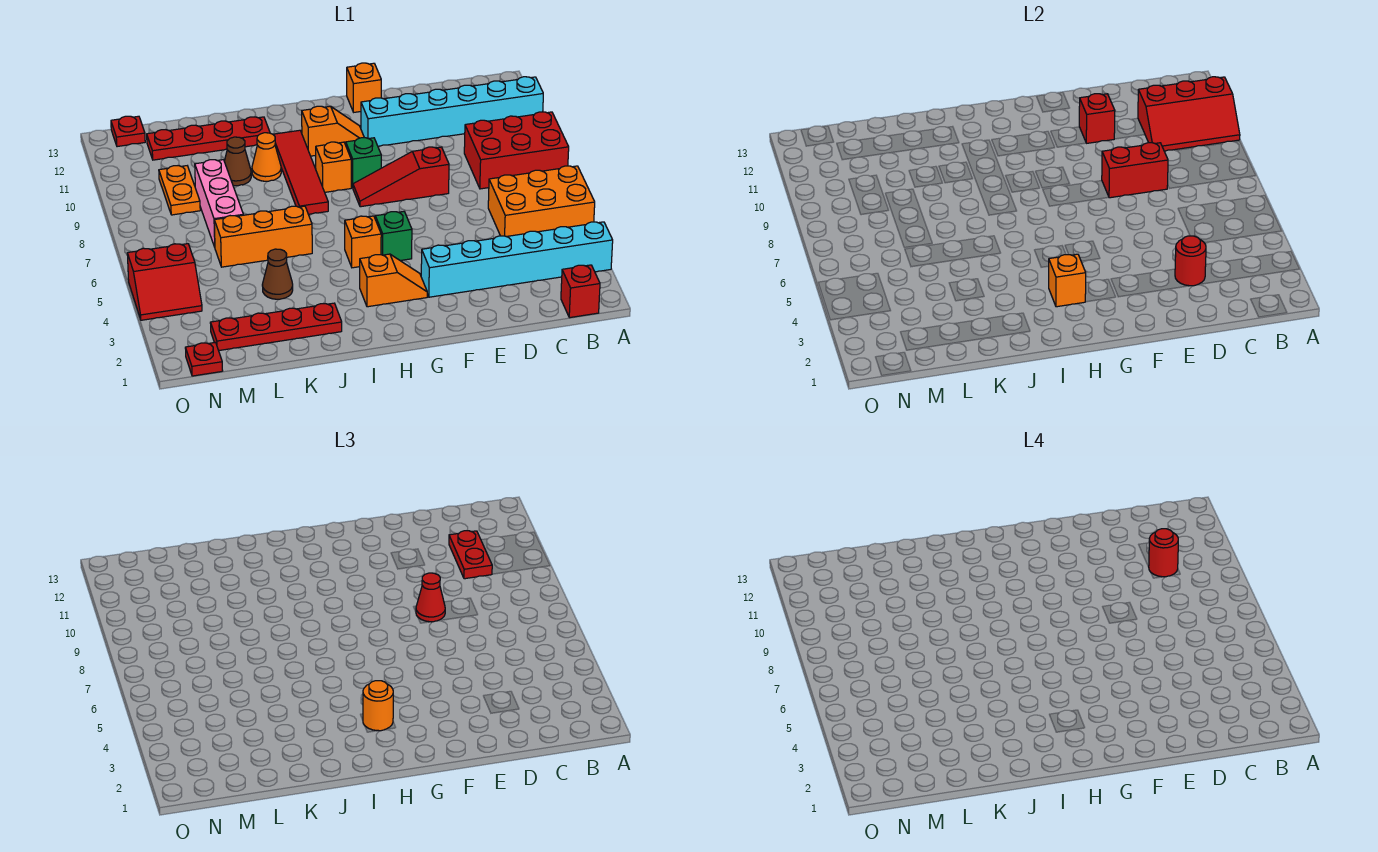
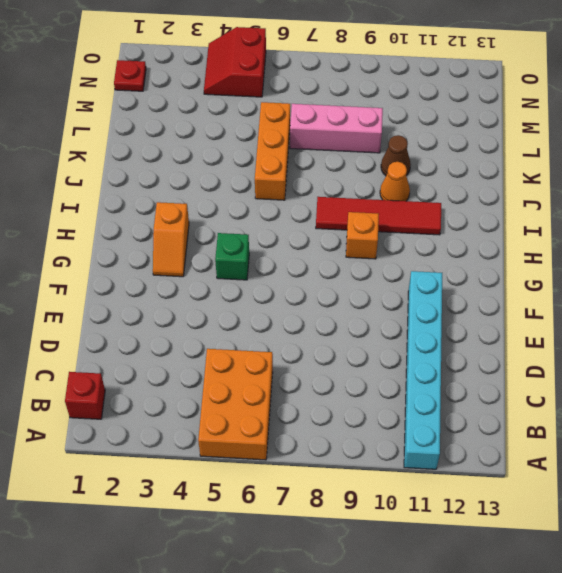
none -> cyan 1x6 brick [421,222,613,297]
none -> red 2x3 brick [464,112,569,189]
none -> red 1x3 slope [353,147,449,207]
none -> orange 1x1 brick [347,63,381,112]

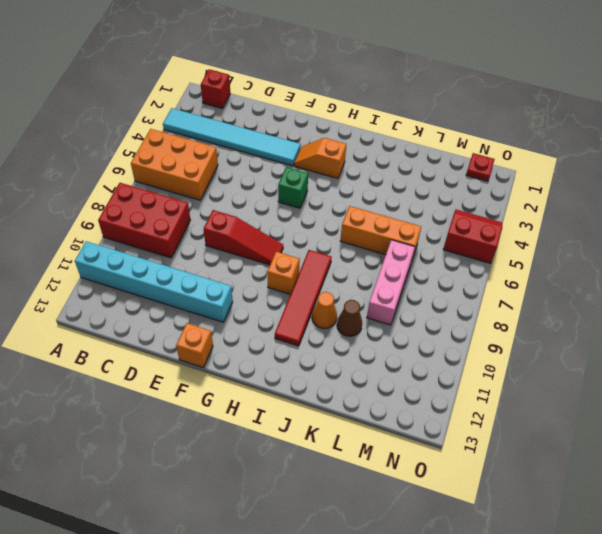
cyan 1x6 tile [163,108,301,166] -> cyan 1x6 brick [421,222,613,297]
none -> green 1x1 brick [346,138,381,188]
none -> orange 1x2 slope [302,106,364,156]
none -> orange 1x1 brick [345,216,381,268]
none -> red 1x4 plate [210,303,342,351]

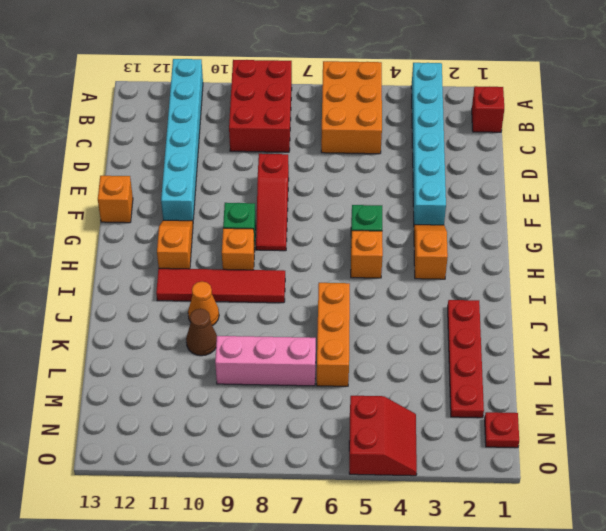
none -> red 1x4 plate [147,117,270,160]
none -> brown 1x1 cone [262,249,293,299]
none -> orange 1x2 plate [159,166,200,215]
none -> red 1x1 plate [111,116,145,147]

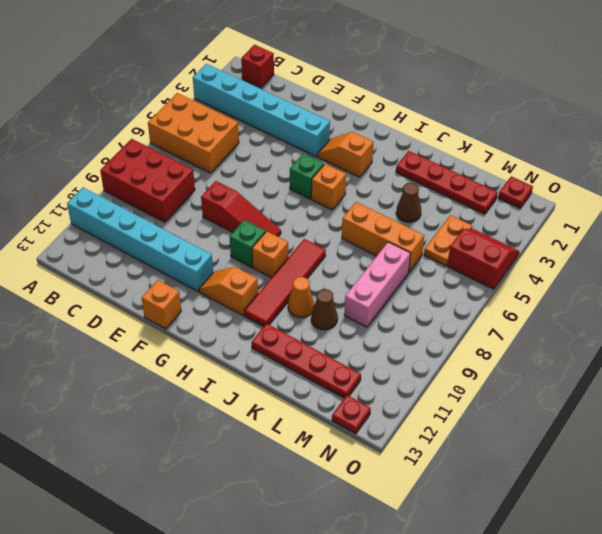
orange 1x2 plate [424,215,472,266] -> orange 1x2 plate moved to [159,166,200,215]
none -> red 2x3 slope [1138,77,1240,151]
none -> red 1x1 round brick [1175,236,1206,286]
none -> red 1x2 brick [1102,143,1168,198]
none -> red 1x1 brick [1079,94,1115,143]

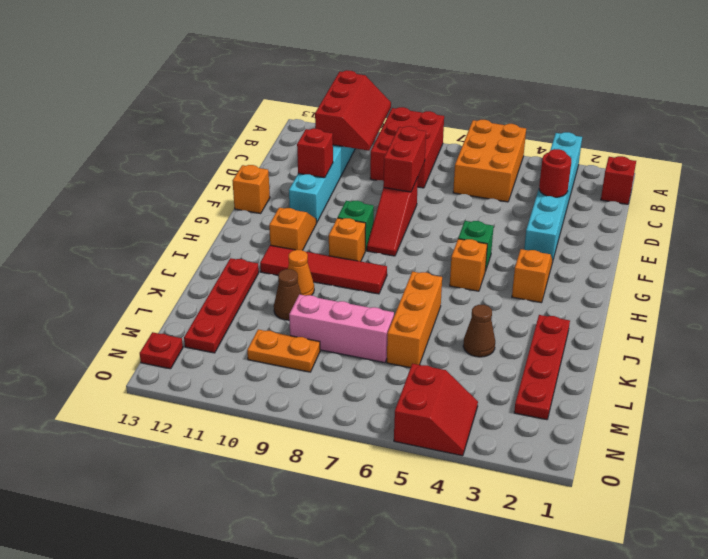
none -> red 1x1 plate [185,342,223,376]
none -> orange 1x1 brick [1049,254,1086,307]
none -> red 1x2 plate [449,531,492,579]
none -> red 1x1 cone [416,573,445,622]

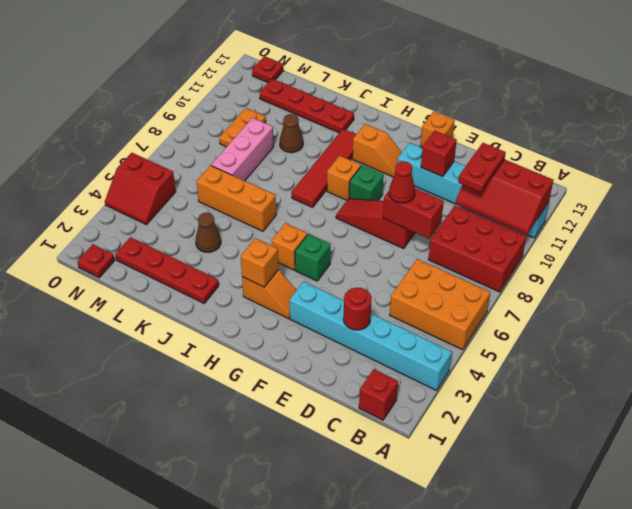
none -> orange 1x1 cone [252,133,281,181]
none -> orange 1x1 round brick [363,681,393,731]
none -> red 1x1 round brick [1149,529,1178,577]

